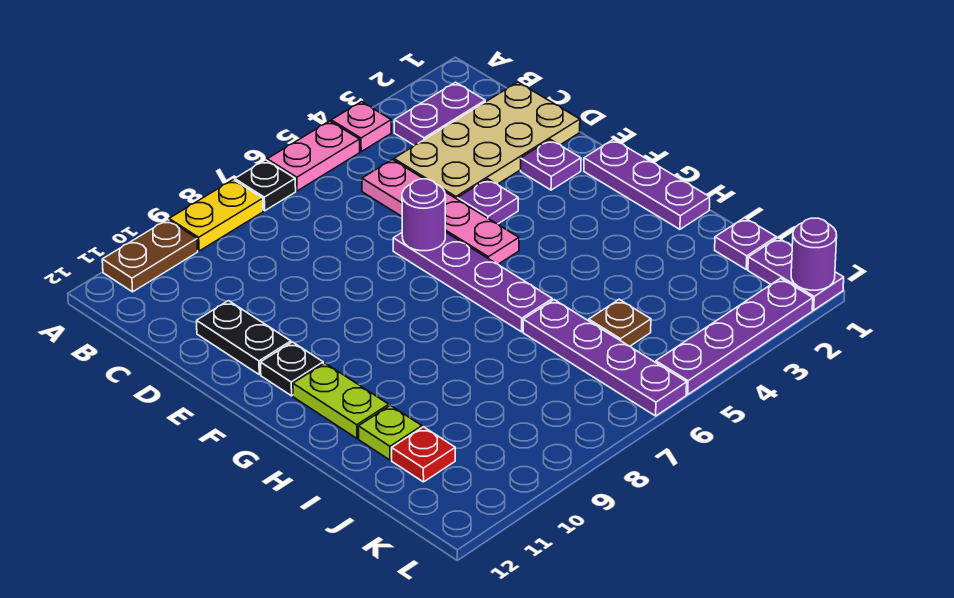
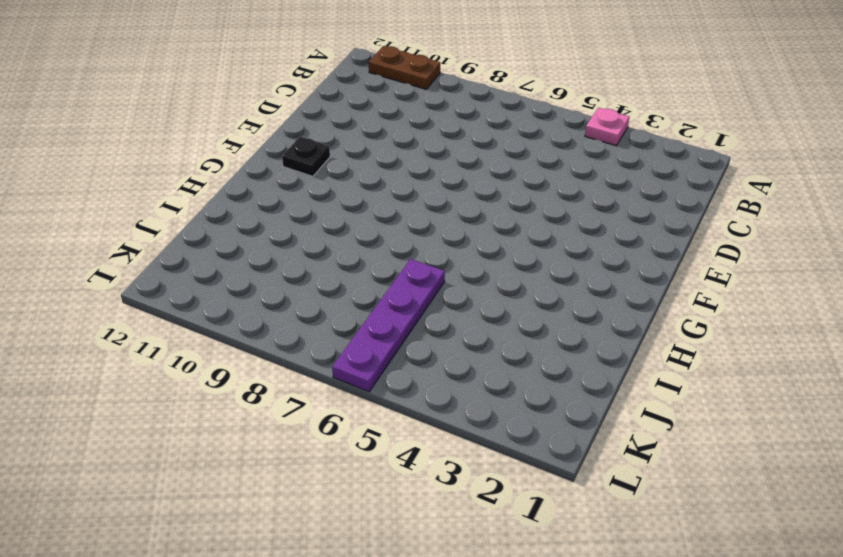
none -> pink 1x2 plate [267,121,360,191]
none -> black 1x1 plate [235,160,296,211]
none -> yellow 1x2 plate [169,180,263,251]

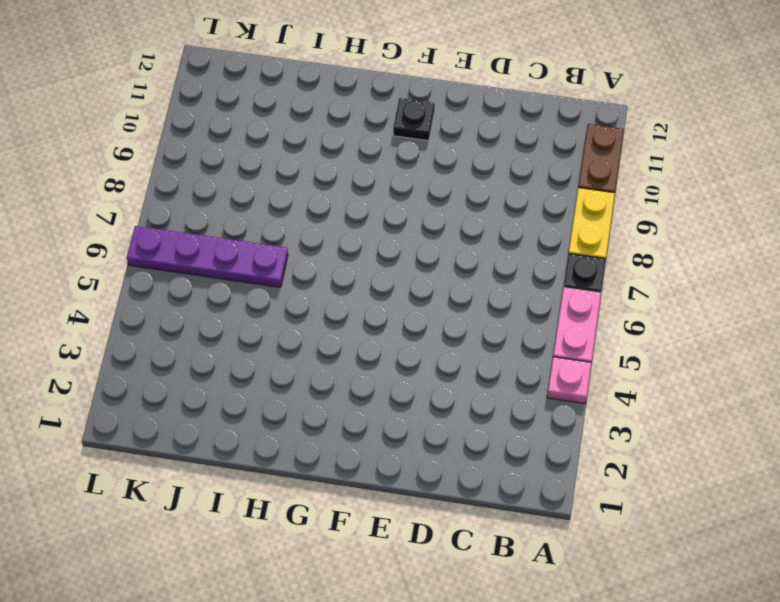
none -> purple 1x2 plate [394,82,485,145]
none -> tan 2x4 plate [394,82,580,199]
none -> pink 1x4 plate [362,160,519,264]

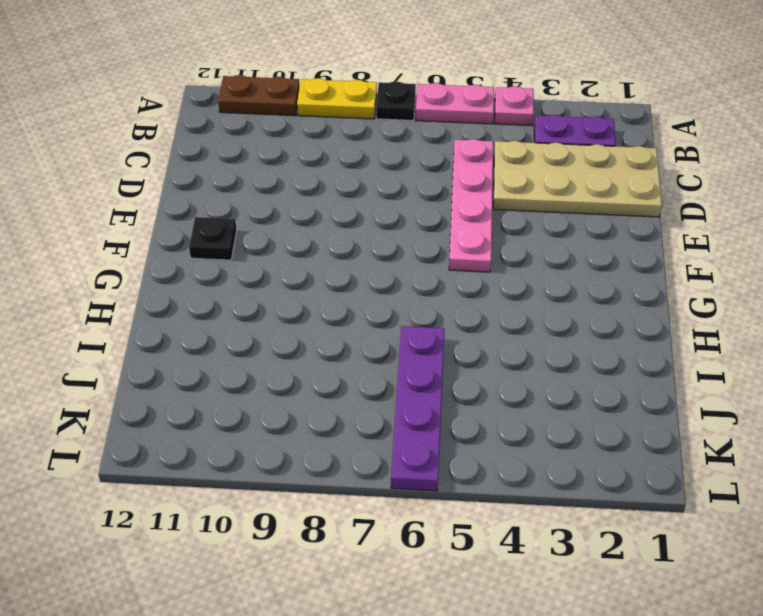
none -> black 1x2 plate [197,301,291,375]
none -> purple 1x1 plate [521,140,581,190]
none -> purple 1x1 plate [457,179,518,224]

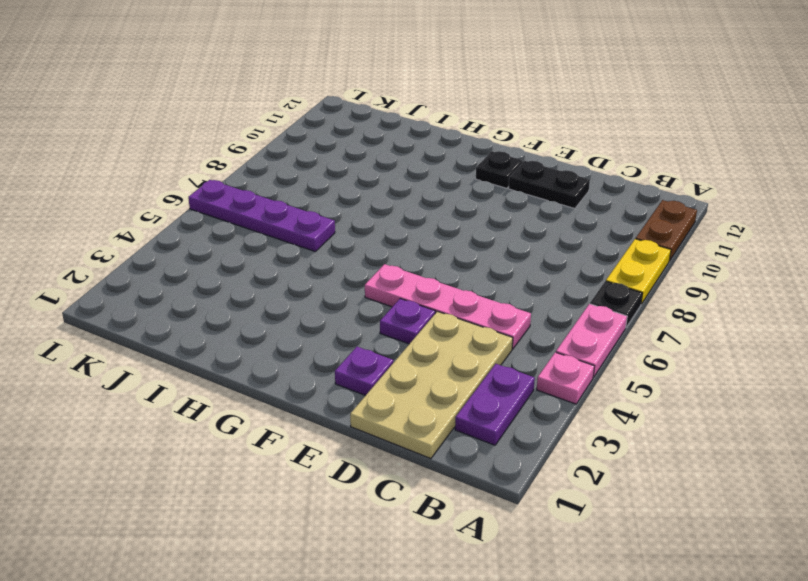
none -> purple 1x4 plate [393,232,552,332]
none -> purple 1x3 plate [584,139,710,229]
none -> lime 1x2 plate [293,363,389,438]

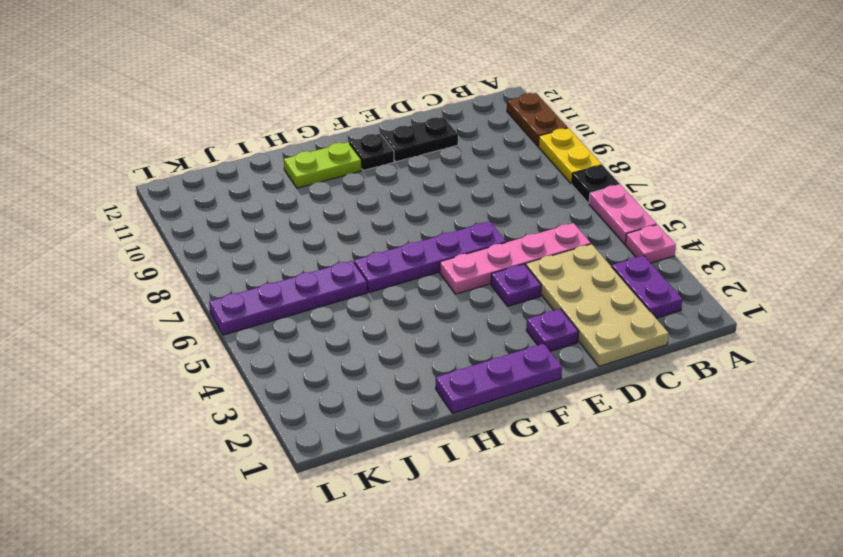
none -> lime 1x1 plate [358,405,422,460]
none -> purple 1x1 plate [715,218,776,269]
none -> brown 1x1 plate [589,299,651,346]

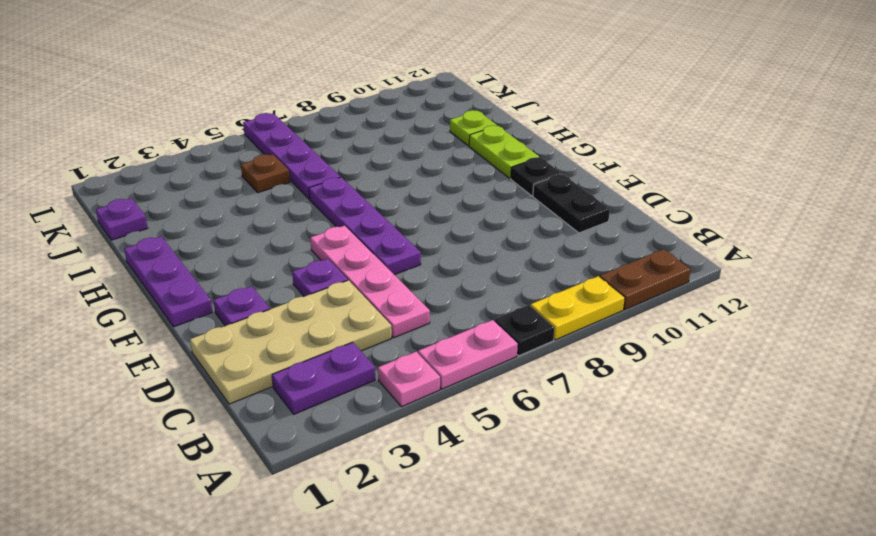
none -> red 1x1 plate [392,427,455,482]
none -> purple 1x2 plate [748,238,844,310]
none -> purple 1x4 plate [656,278,813,394]

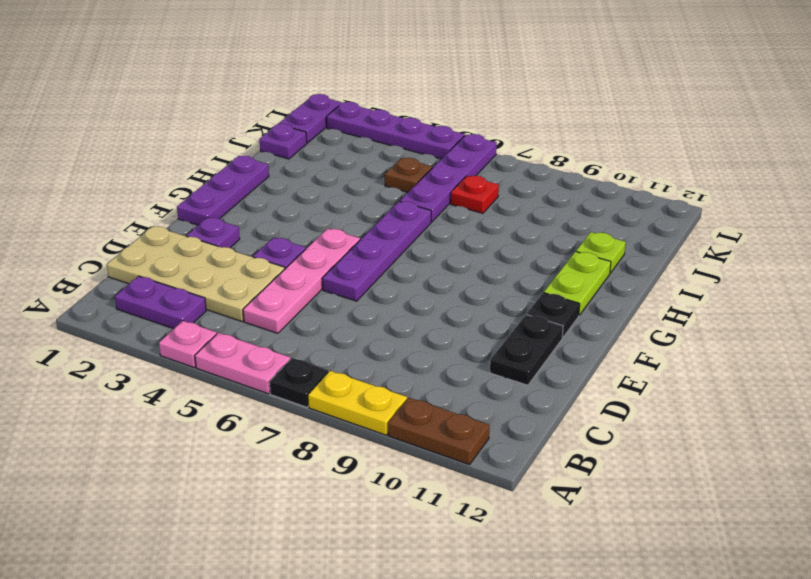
red 1x1 plate [451,176,499,213] -> red 1x1 plate moved to [392,427,455,482]
none -> purple 1x1 round brick [402,179,445,251]
none -> purple 1x1 round brick [791,218,837,290]

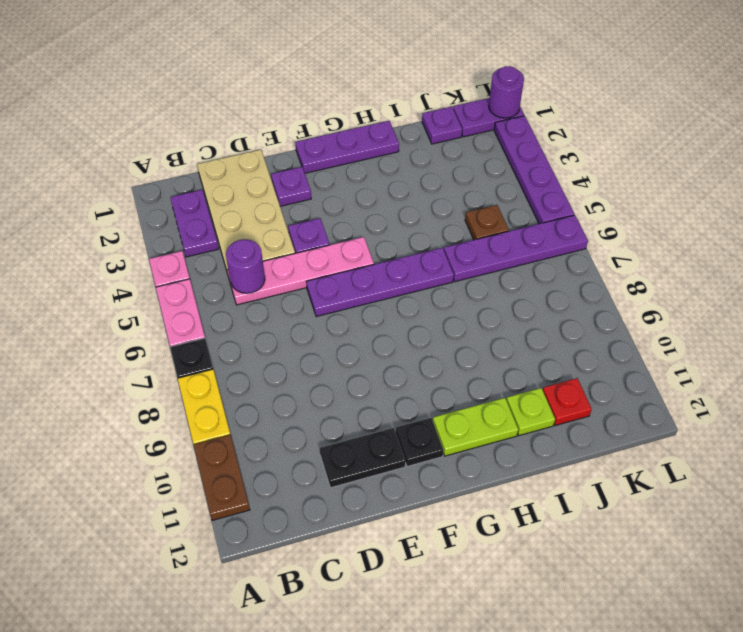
purple 1x1 round brick [226,239,265,293] -> purple 1x1 round brick moved to [402,179,445,251]

